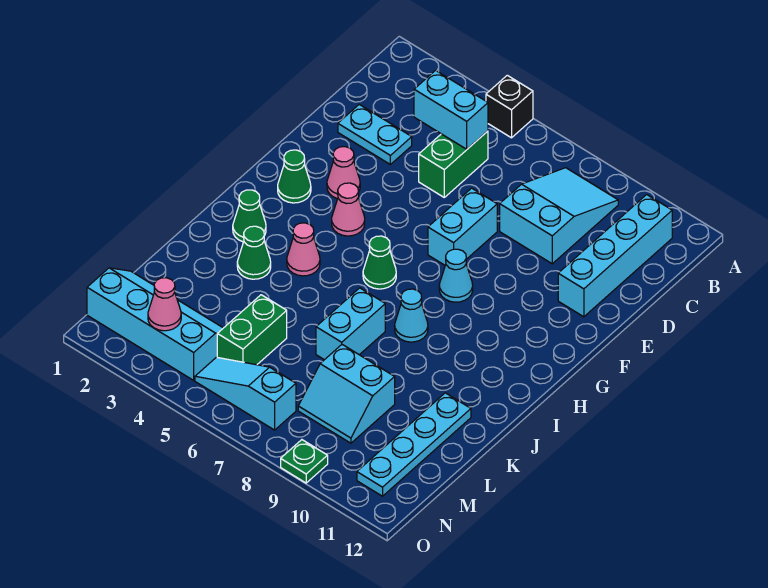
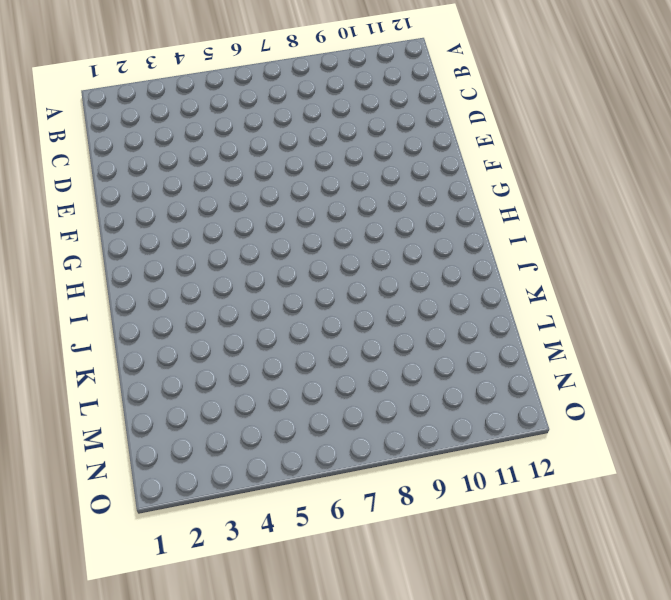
none -> black 1x1 brick [486,75,533,138]
none -> cyan 2x3 slope [500,168,618,264]
none -> cyan 1x4 brick [558,195,672,317]

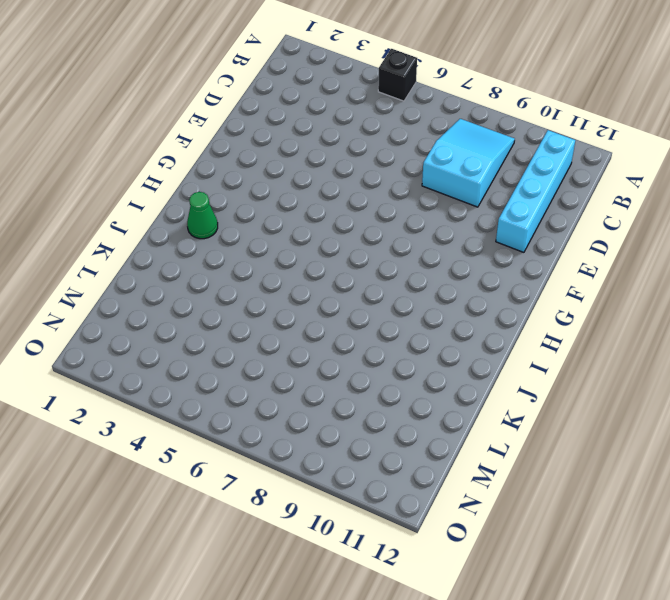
none -> green 1x2 brick [419,131,488,197]
none -> cyan 1x2 plate [338,105,412,164]
none -> cyan 1x2 brick [428,188,497,265]

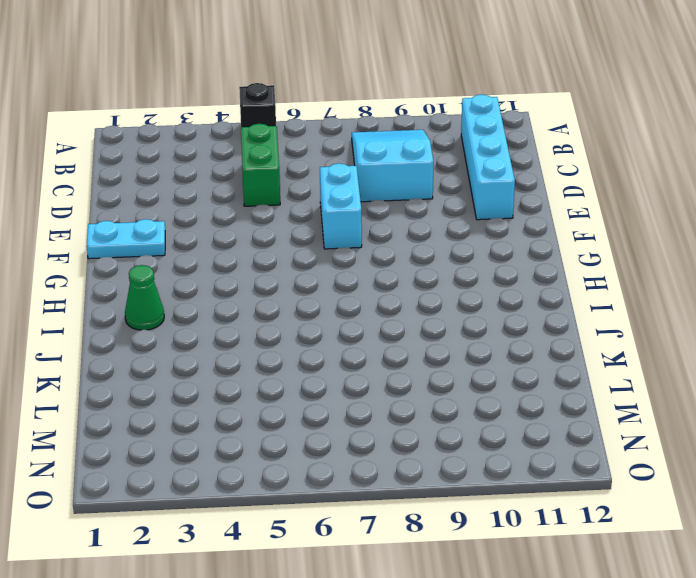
cyan 1x2 plate [87,219,165,259] -> cyan 1x2 plate moved to [338,105,412,164]
none -> pink 1x1 cone [327,147,360,199]
none -> green 1x1 cone [278,150,311,203]
none -> pink 1x1 cone [332,183,365,236]

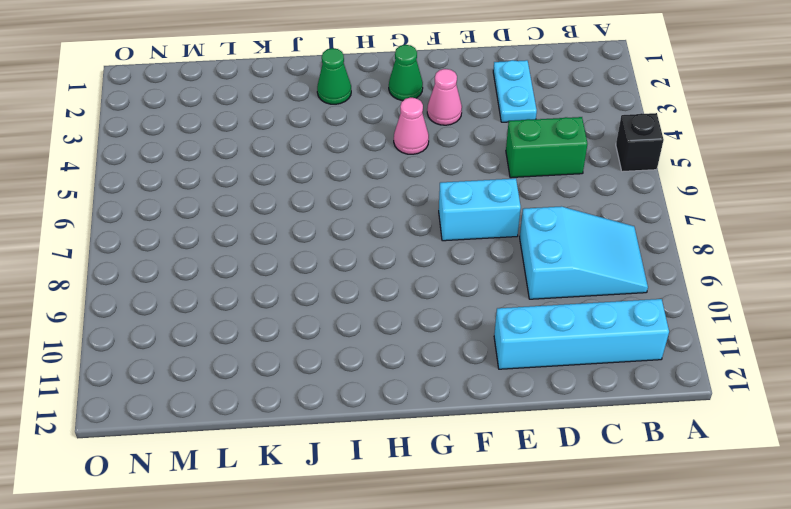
none -> cyan 1x1 cone [439,249,473,302]
none -> green 1x1 cone [363,236,396,289]
none -> pink 1x1 cone [287,223,320,276]

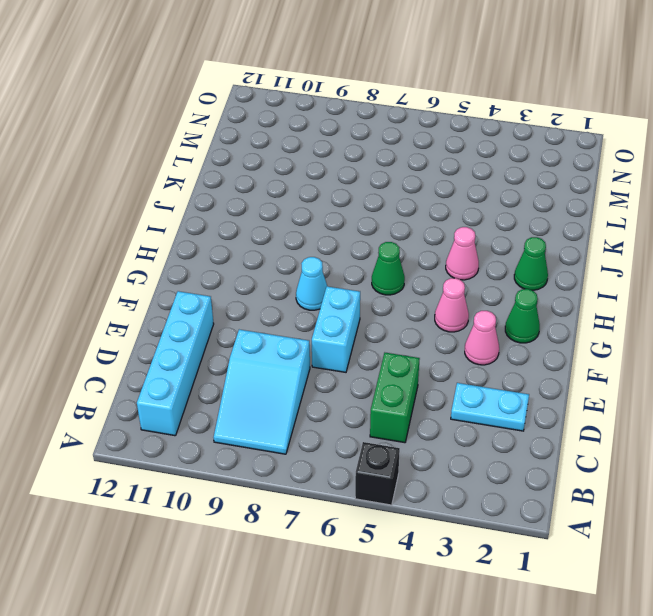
none -> cyan 1x1 cone [395,289,428,342]
none -> green 1x1 cone [237,226,271,279]
none -> cyan 1x2 brick [316,288,385,360]

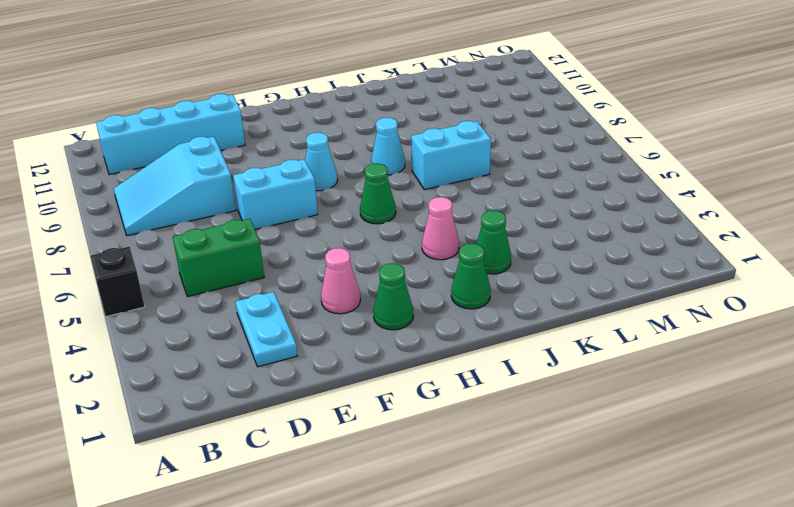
none -> pink 1x1 cone [332,183,365,236]
none -> cyan 1x4 plate [357,393,471,496]
none -> green 1x2 brick [217,295,287,365]

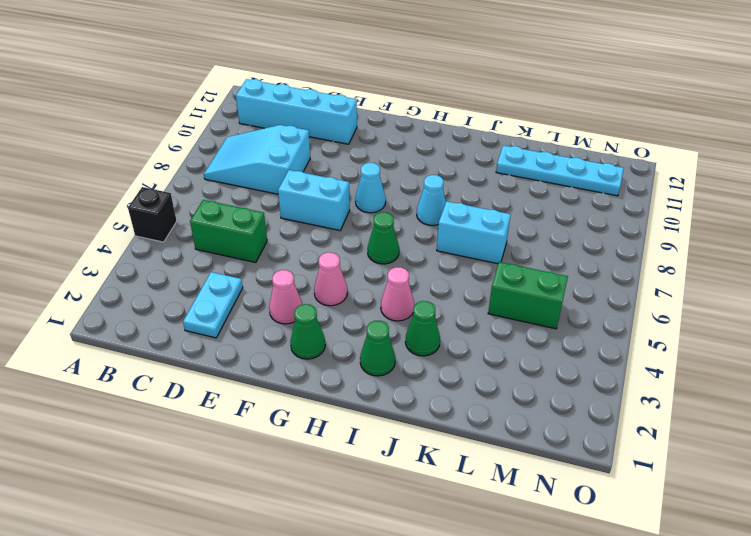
none -> cyan 2x2 slope [298,345,395,443]
none -> cyan 2x4 slope [87,268,223,380]
none -> cyan 1x3 slope [195,357,296,430]

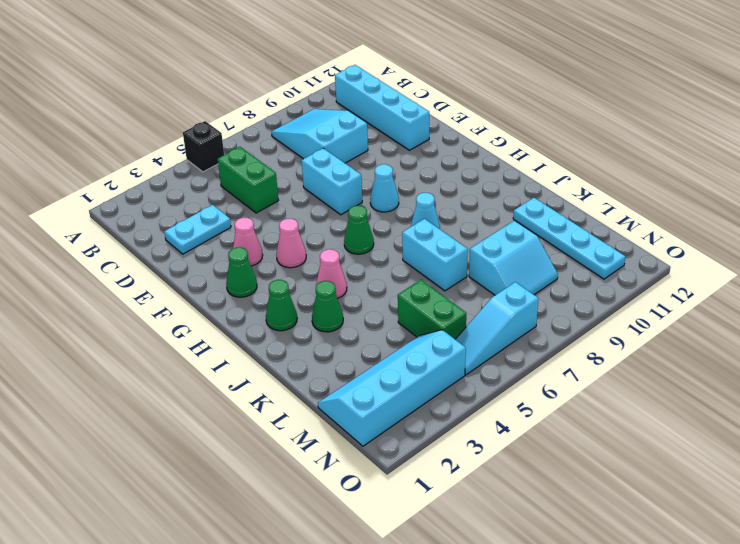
none -> green 1x1 plate [281,440,328,483]
none -> cyan 1x2 brick [414,70,488,149]
none -> pink 1x1 cone [148,278,181,331]

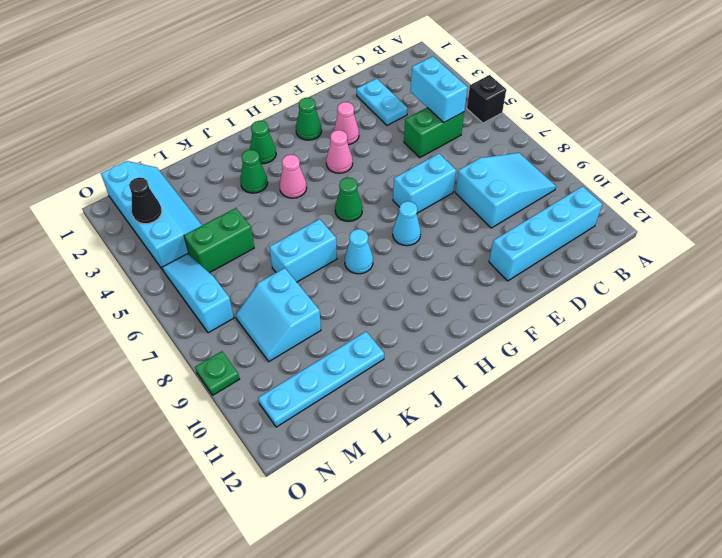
black 1x1 cone [129,177,162,224] -> pink 1x1 cone [148,278,181,331]

